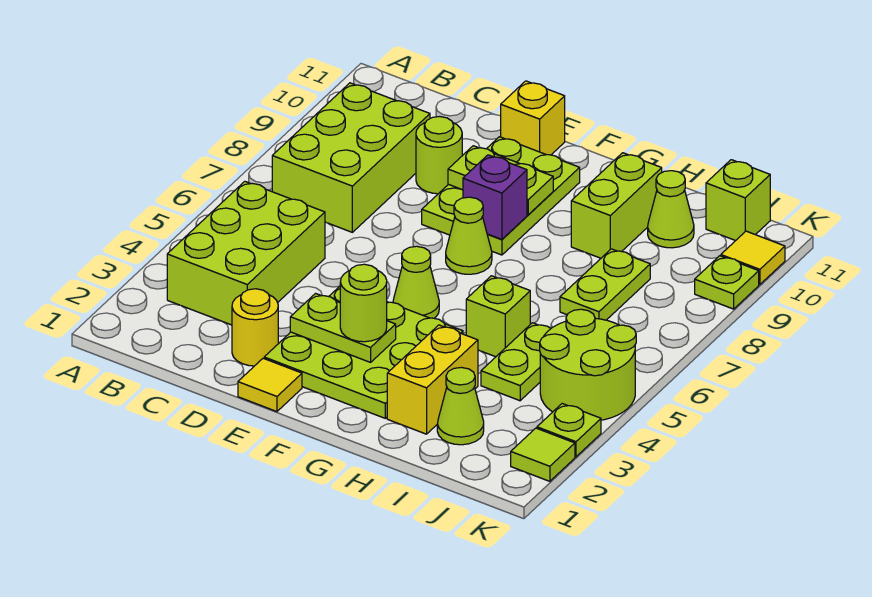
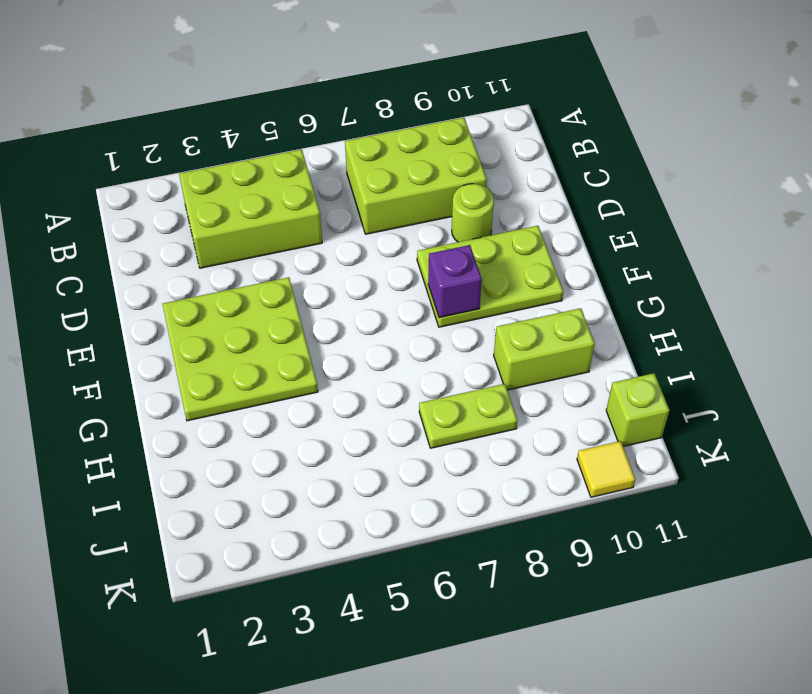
none -> yellow 1x1 round brick [232,289,278,366]
none -> yellow 1x1 tile [238,358,302,412]
none -> yellow 1x1 brick [501,81,565,155]

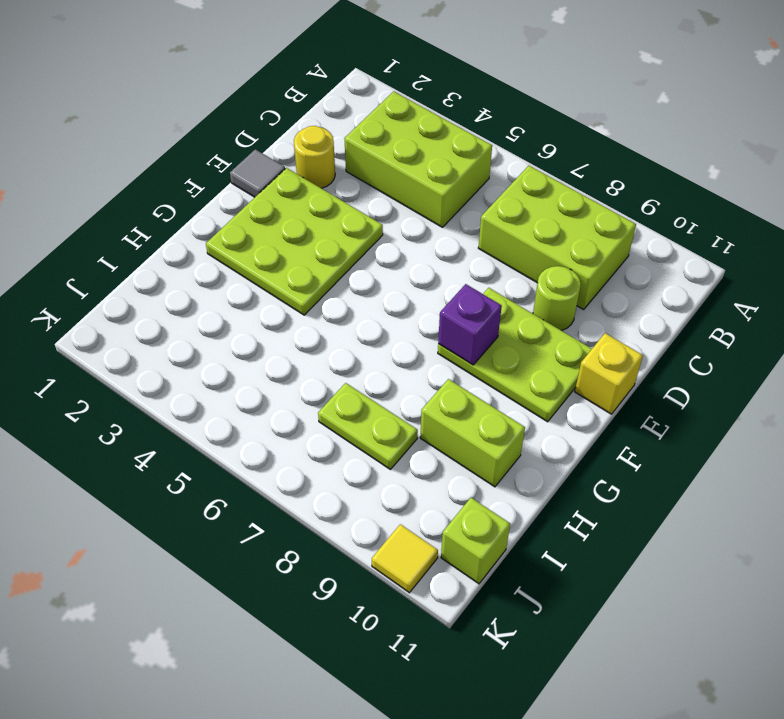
grey 1x1 tile [230,149,285,197] -> yellow 1x1 tile [238,358,302,412]
none -> lime 1x1 cone [393,246,439,318]
none -> lime 1x1 cone [446,197,492,274]
none -> yellow 1x2 brick [387,325,478,434]

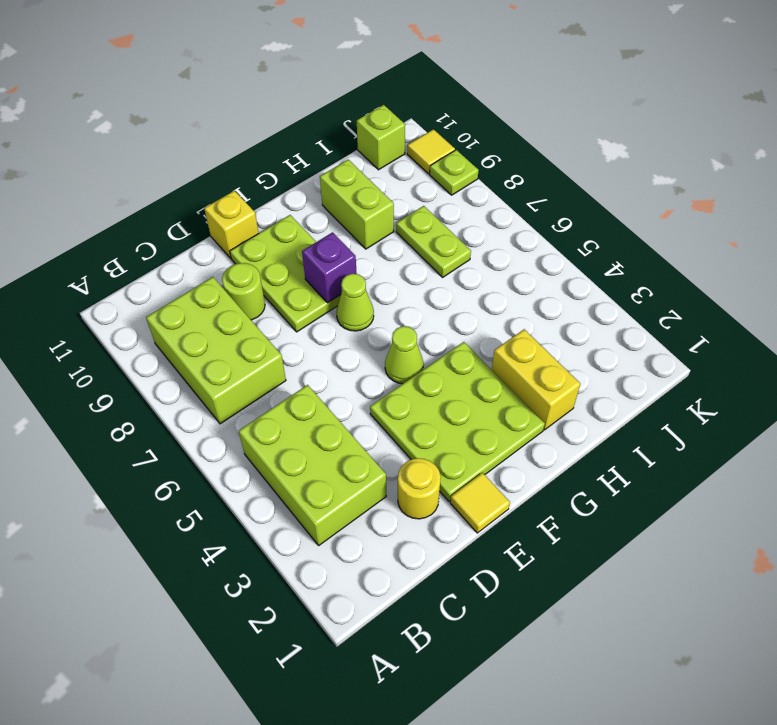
none -> lime 1x1 brick [466,276,530,357]
none -> lime 1x1 cone [437,367,484,445]
none -> lime 1x2 plate [481,323,551,401]

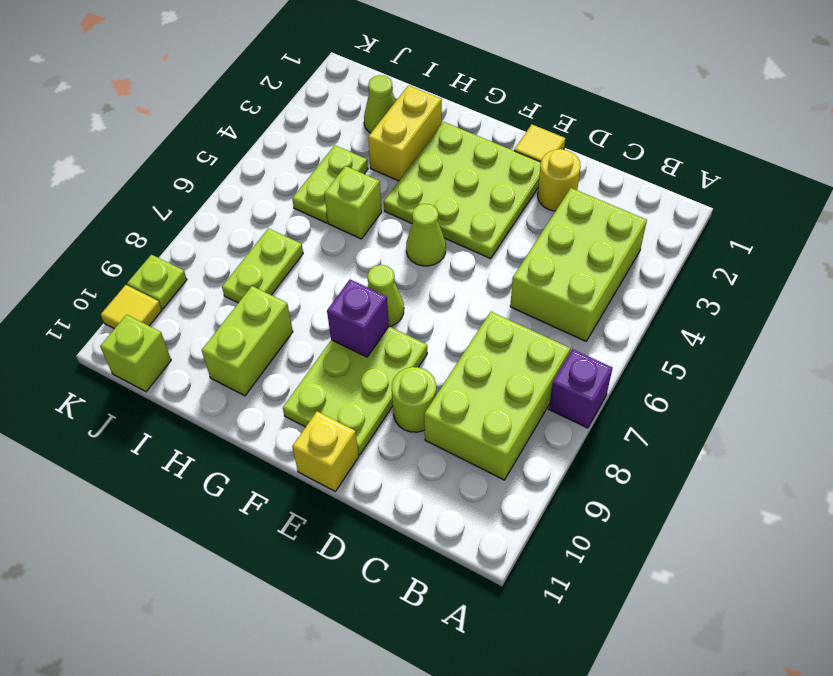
purple 1x1 brick [549,349,612,428] -> none
none -> lime 1x1 cone [648,171,694,248]
none -> lime 2x2 round brick [540,309,636,420]
none -> lime 1x1 tile [511,428,575,481]

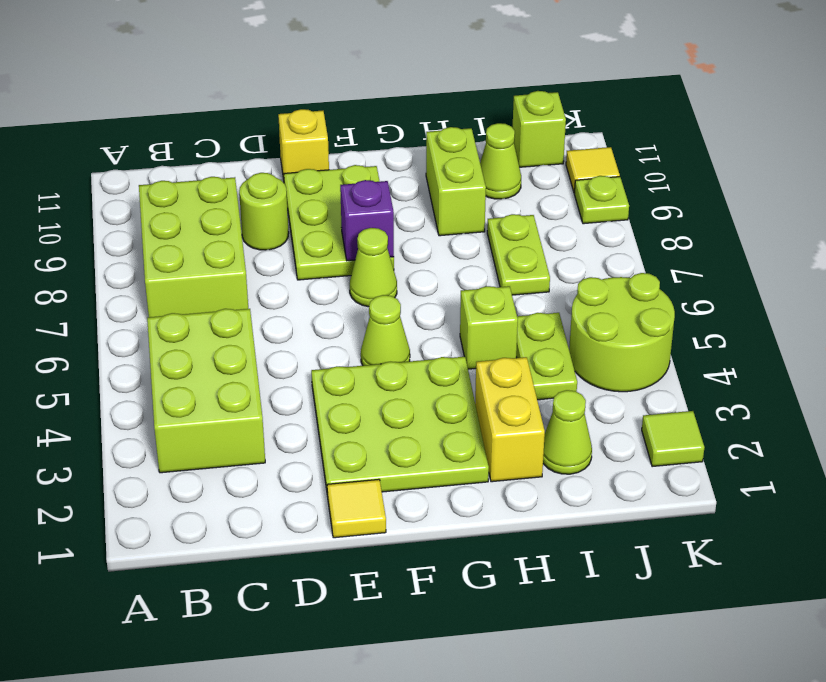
none -> yellow 1x1 round brick [232,289,278,366]
none -> lime 1x1 plate [537,404,601,457]
none -> lime 1x2 plate [290,293,396,362]

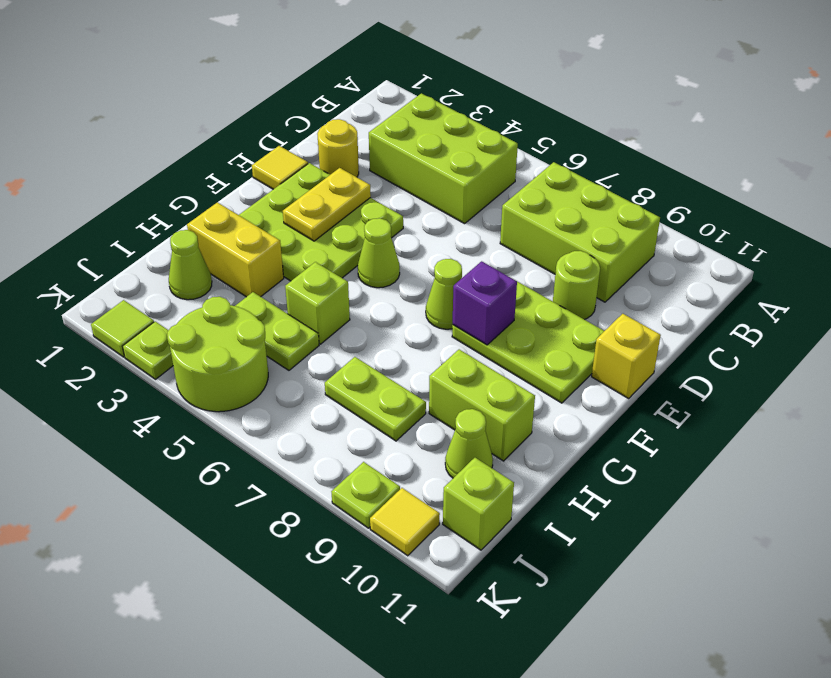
yellow 1x2 plate [283,168,371,241] -> lime 1x2 plate [290,293,396,362]
none -> lime 1x2 plate [448,146,553,215]
none -> lime 1x1 round brick [340,264,387,342]

